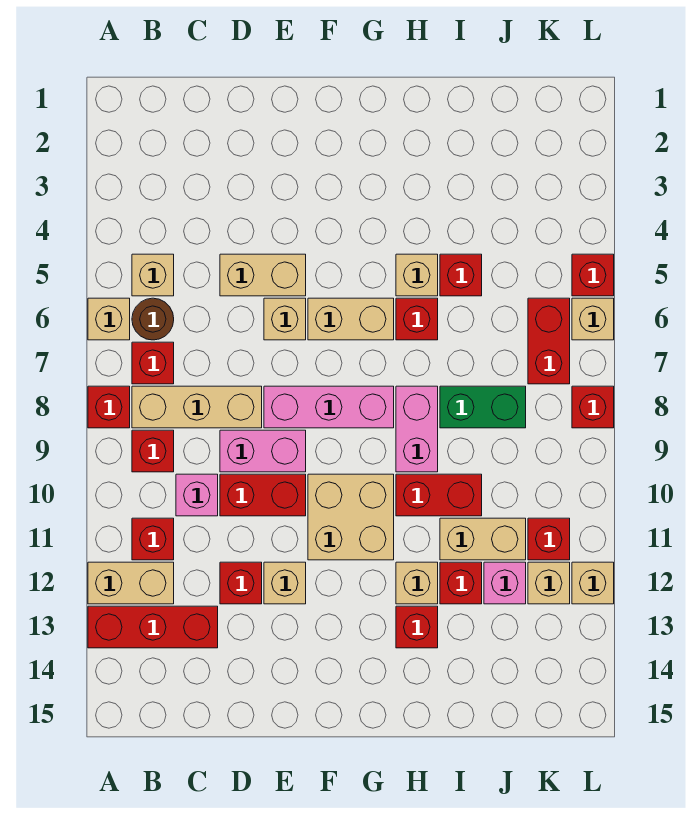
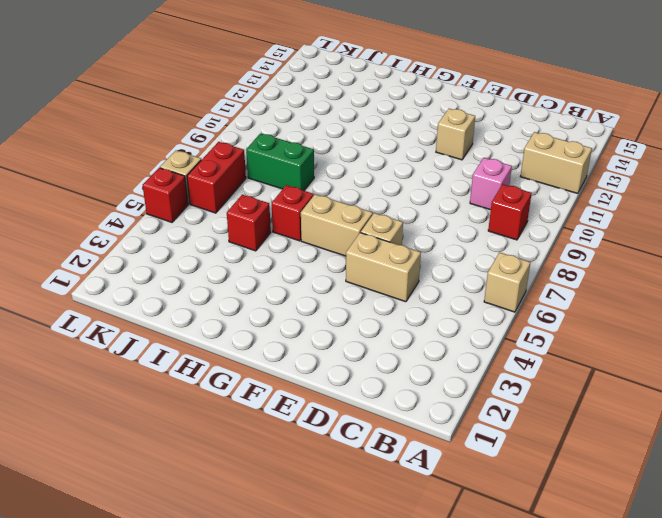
none -> red 1x1 brick [88,386,130,428]
none -> red 1x3 brick [88,606,218,648]
none -> tan 1x1 brick [132,254,174,296]
none -> brown 1x1 round brick [132,298,174,340]

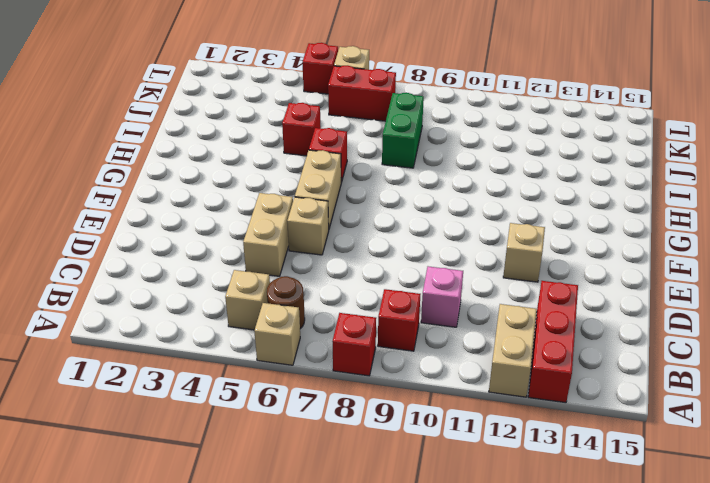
none -> red 1x1 brick [132,342,174,384]
none -> tan 1x3 brick [132,386,262,428]
none -> red 1x1 brick [132,518,174,560]
none -> pink 1x2 brick [220,430,306,472]

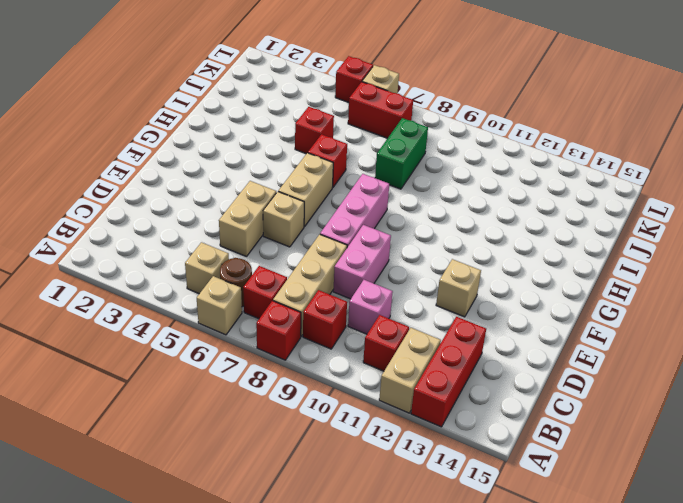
none -> red 1x2 brick [220,474,306,516]
none -> red 1x1 brick [220,562,262,604]
none -> tan 2x2 brick [308,474,394,560]
none -> tan 1x1 brick [396,254,438,296]

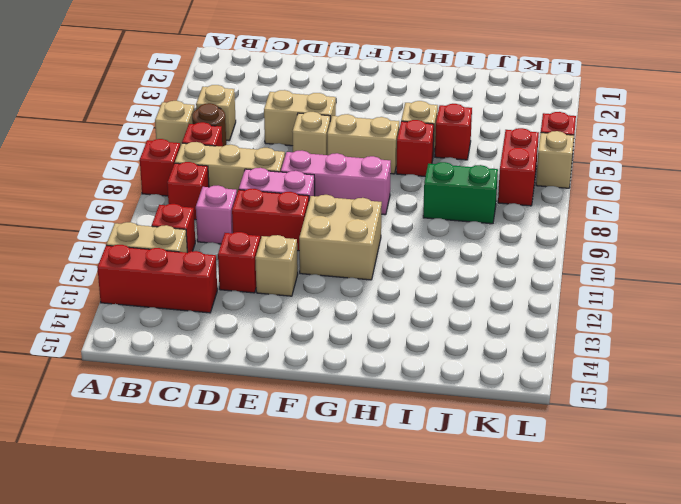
none -> pink 1x2 brick [396,386,438,472]
none -> red 1x2 brick [396,474,482,516]
none -> tan 1x1 brick [396,562,438,604]
none -> red 1x1 brick [396,606,438,648]

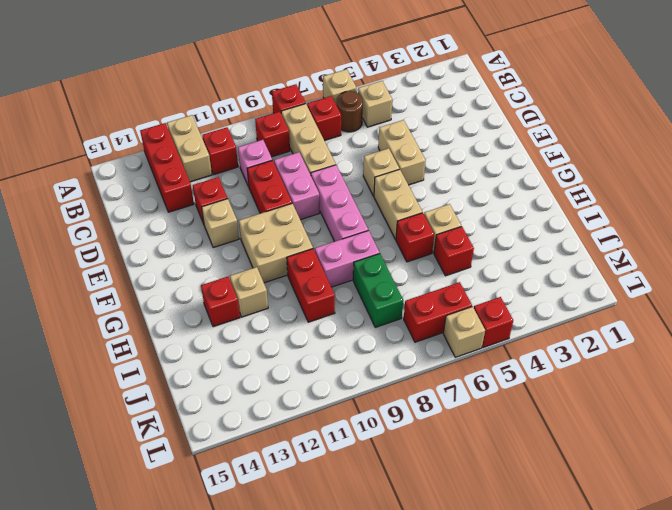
none -> tan 1x2 brick [440,518,526,560]
none -> red 1x1 brick [440,562,482,604]
none -> pink 1x1 brick [484,562,526,604]
none -> red 1x1 brick [528,518,570,560]

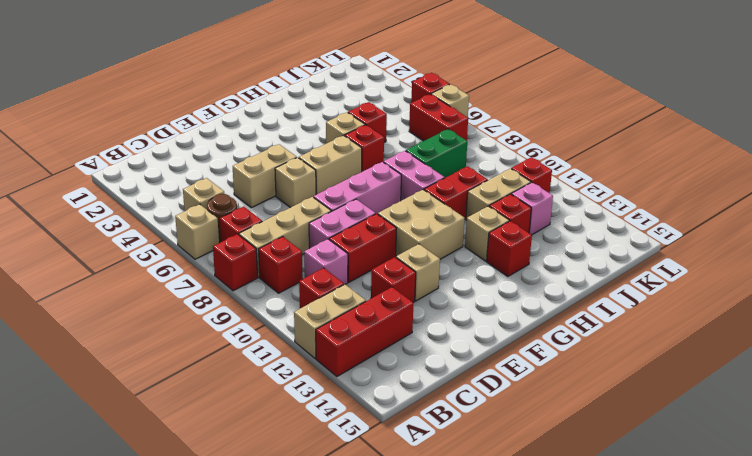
none -> tan 1x1 brick [528,562,570,604]
none -> red 1x1 brick [572,386,614,428]
none -> tan 1x1 brick [572,562,614,604]

